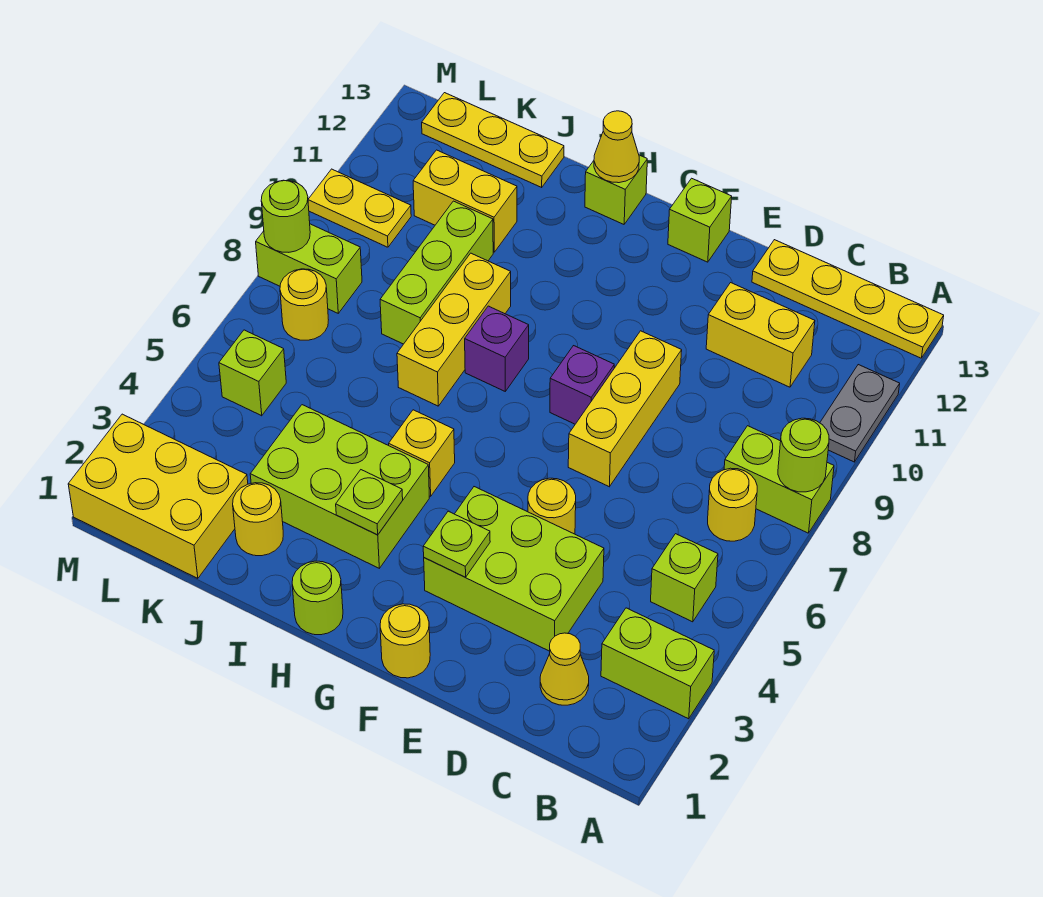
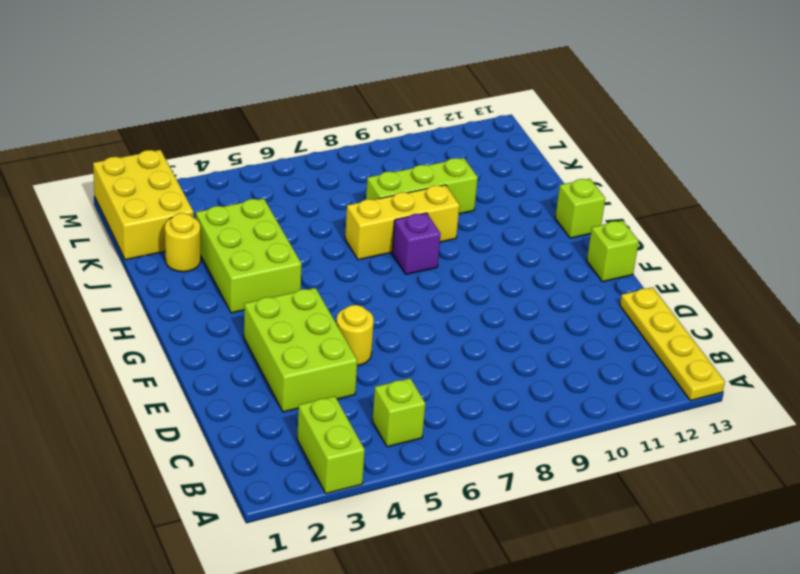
none -> lime 1x2 brick [724,426,834,533]
none -> grey 1x2 plate [820,365,900,462]
none -> yellow 1x1 round brick [708,468,757,541]
none -> yellow 1x1 cone [540,633,589,705]

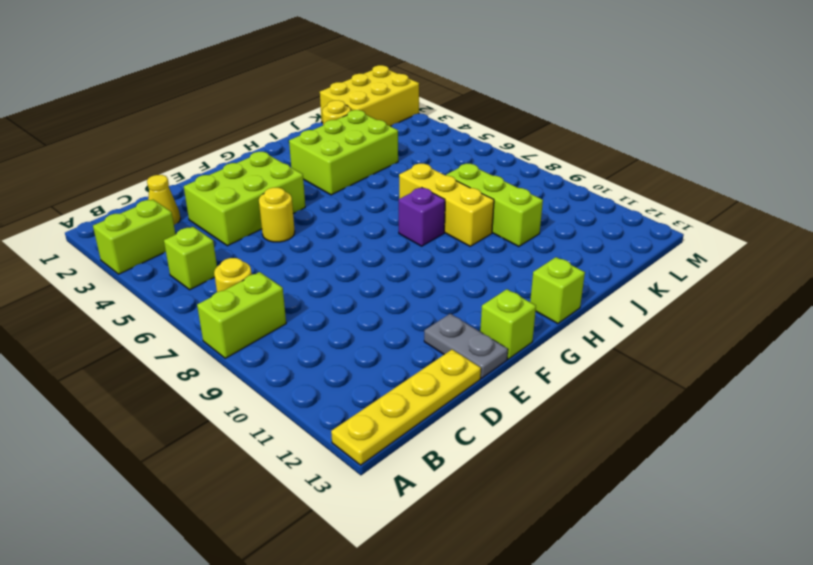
grey 1x2 plate [424,314,508,378] -> grey 1x2 plate moved to [820,365,900,462]
none -> yellow 1x2 brick [706,283,815,387]
none -> yellow 1x3 brick [568,331,682,487]
none -> yellow 1x1 round brick [380,604,430,678]
none -> purple 1x1 brick [550,346,614,424]

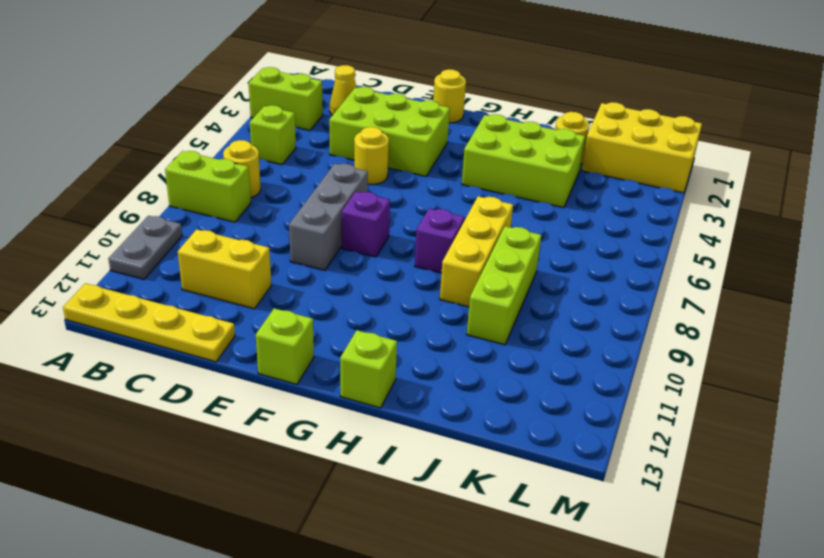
grey 1x3 brick [289,164,368,270] -> yellow 1x3 brick [568,331,682,487]
none -> lime 1x1 round brick [292,561,343,635]
none -> yellow 1x1 brick [389,410,455,496]
none -> yellow 1x2 brick [413,150,517,252]
none -> yellow 1x3 plate [422,93,564,187]

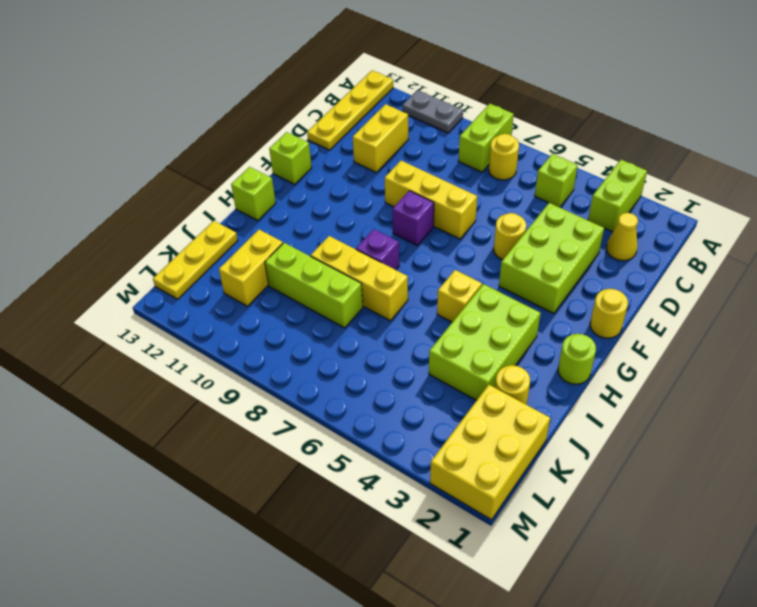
none -> lime 1x1 brick [219,330,286,416]
none -> yellow 1x1 round brick [280,269,328,340]
none -> lime 1x2 brick [256,224,362,313]
none -> yellow 1x2 plate [308,169,411,247]

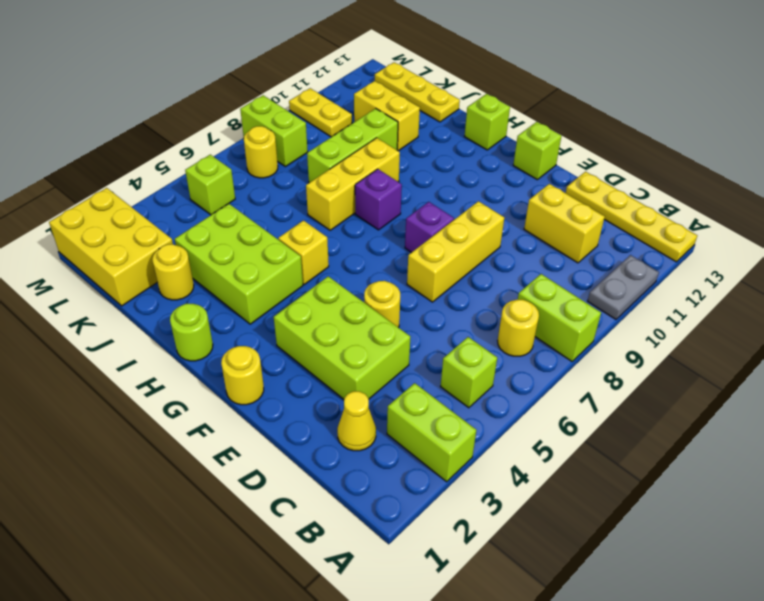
none -> lime 1x1 round brick [778,418,829,492]
none -> lime 1x1 plate [423,511,490,577]
none -> lime 1x1 plate [336,470,403,535]
none -> yellow 1x1 cone [594,111,639,183]

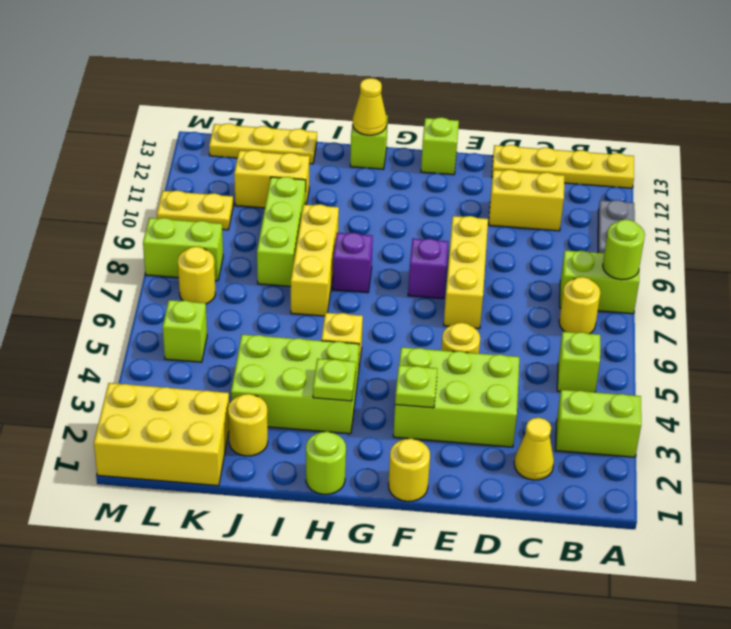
none -> lime 1x1 round brick [261,180,310,252]

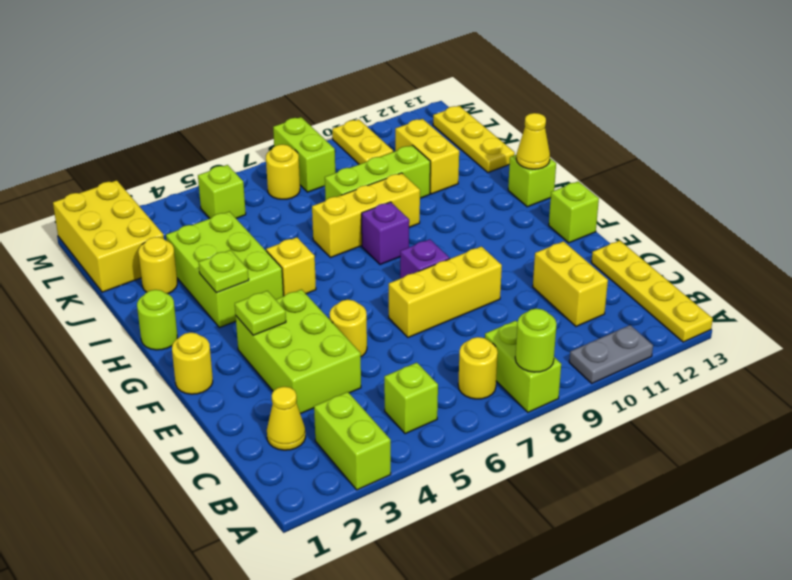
none -> lime 1x1 round brick [261,180,310,252]

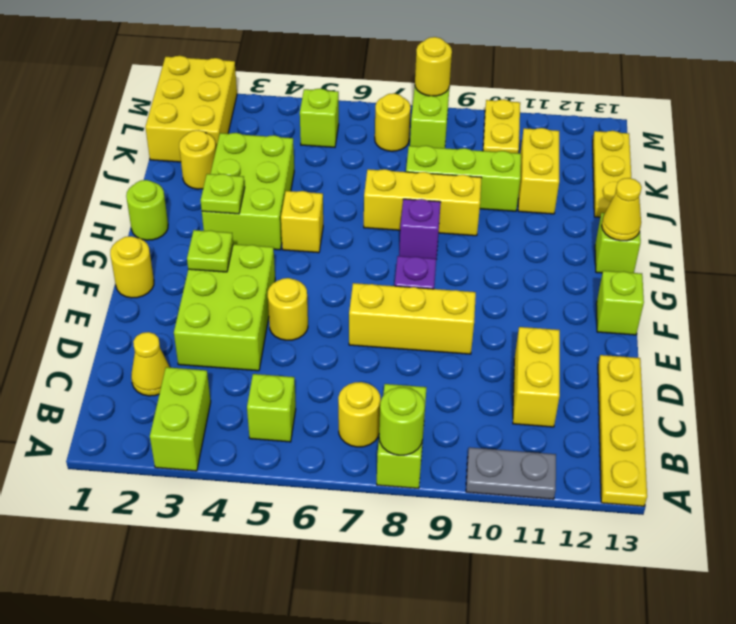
yellow 1x1 round brick [415,37,452,96] -> lime 1x1 round brick [261,180,310,252]

